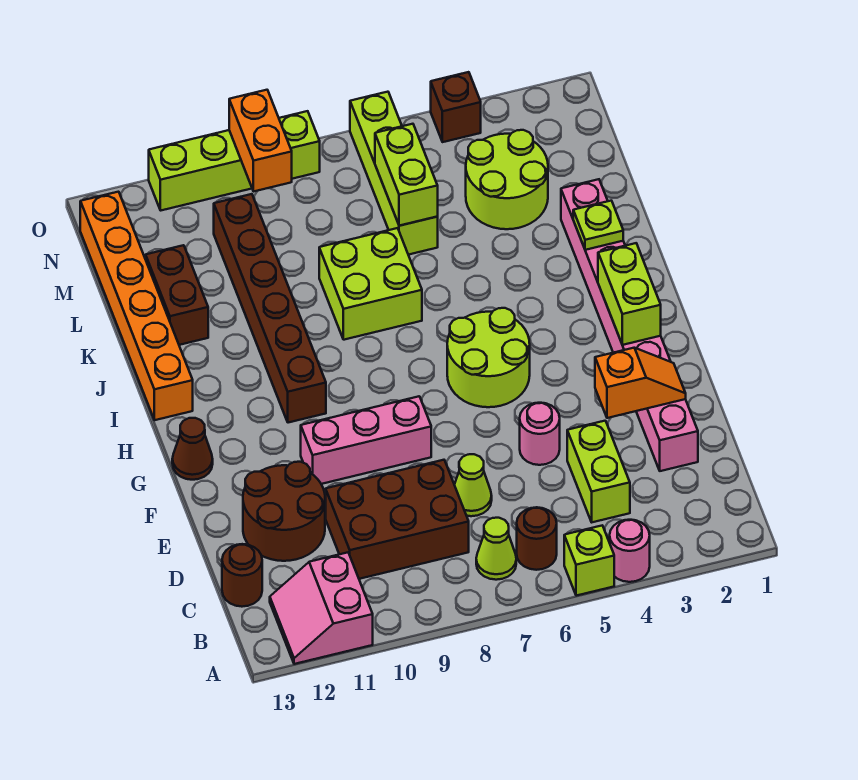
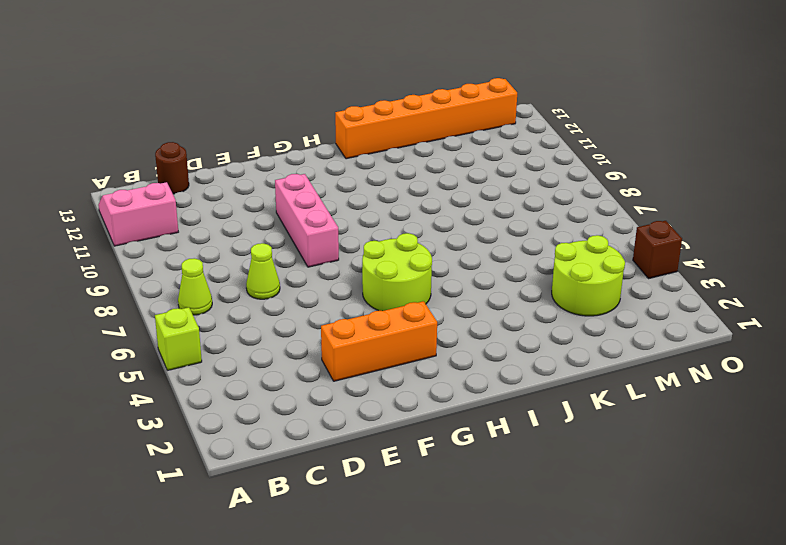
orange 1x3 brick [321,301,437,381] -> none
none -> pink 1x1 round brick [609,520,650,582]
none -> brown 1x1 round brick [517,507,557,570]
none -> lime 1x2 brick [567,421,630,522]

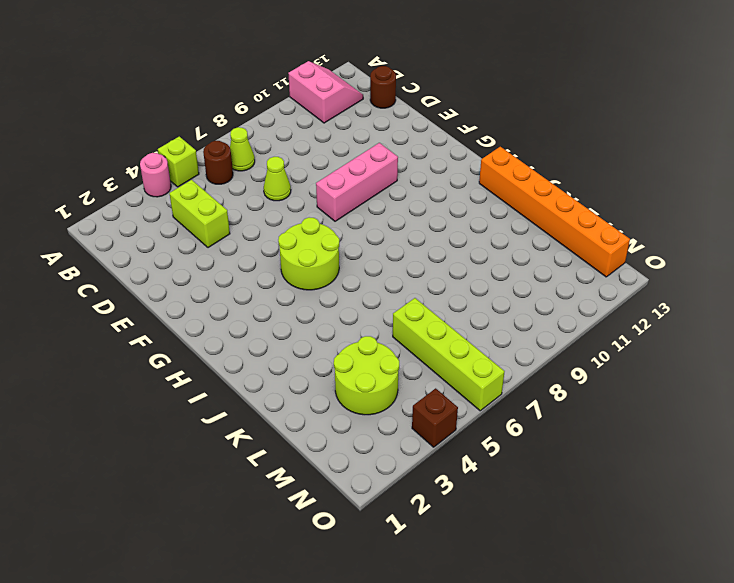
none -> brown 2x3 brick [326,460,469,579]
none -> pink 1x8 brick [561,179,698,471]
none -> brown 2x2 round brick [243,462,325,561]

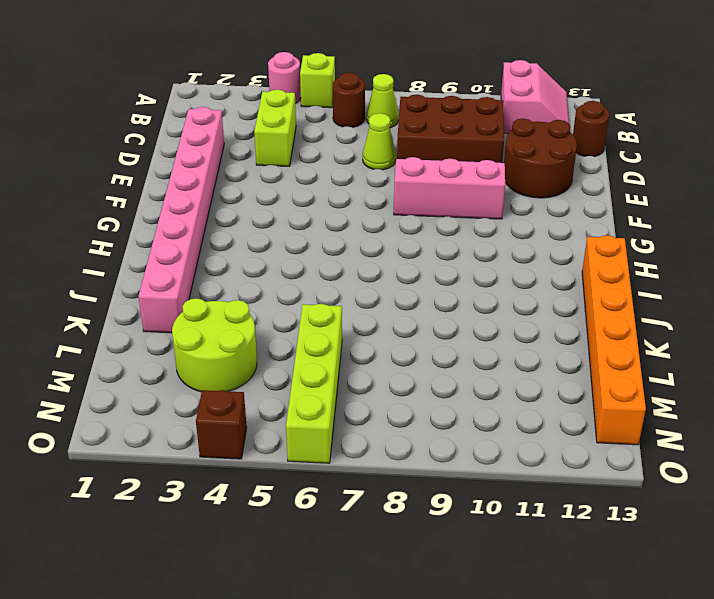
none -> pink 1x1 round brick [520,403,560,465]
none -> lime 2x2 round brick [447,308,530,407]
none -> brown 1x1 cone [172,418,213,480]

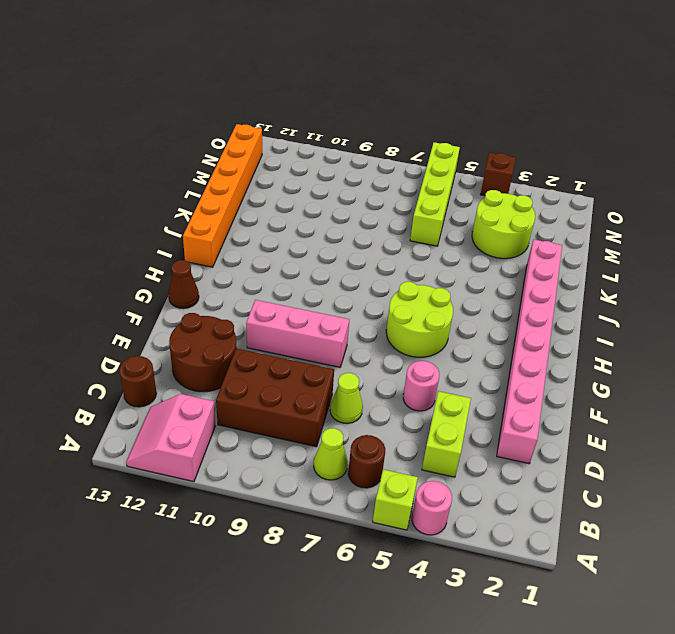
none -> brown 1x6 brick [214,194,326,423]
none -> lime 2x2 brick [319,228,422,340]
none -> brown 1x2 brick [146,245,208,345]

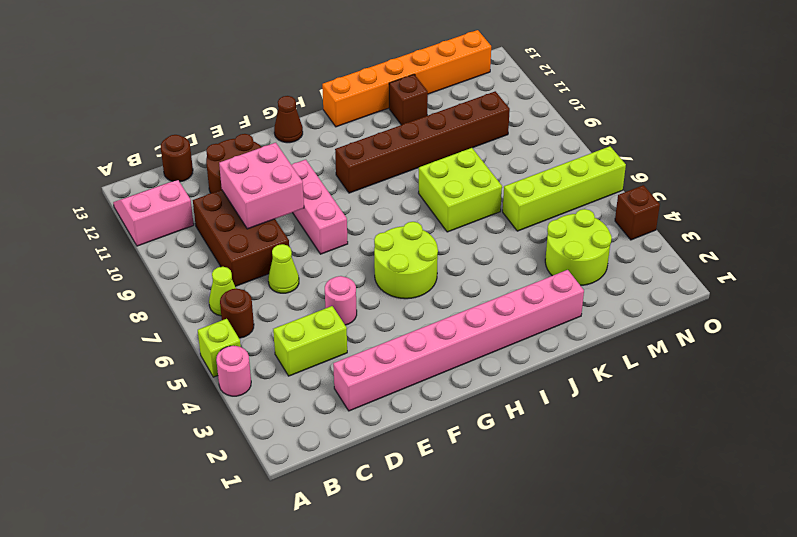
pink 2x2 brick [219,143,304,229] -> none
brown 1x1 brick [389,74,428,125] -> brown 1x2 brick [146,245,208,345]
none -> lime 1x4 brick [149,111,320,210]
none -> orange 1x2 slope [595,348,686,418]
none -> lime 1x2 brick [598,243,661,345]

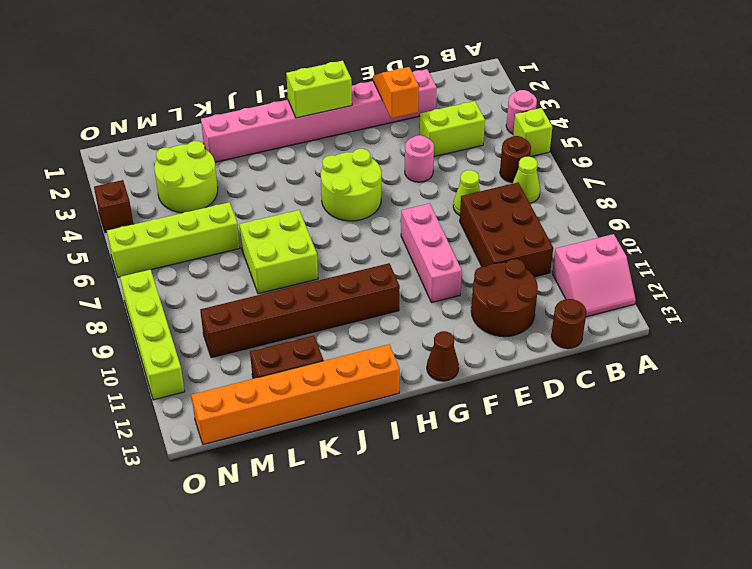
none -> lime 1x1 plate [573,201,623,250]
none -> lime 1x2 brick [375,124,438,226]
none -> orange 1x2 brick [229,90,292,191]

